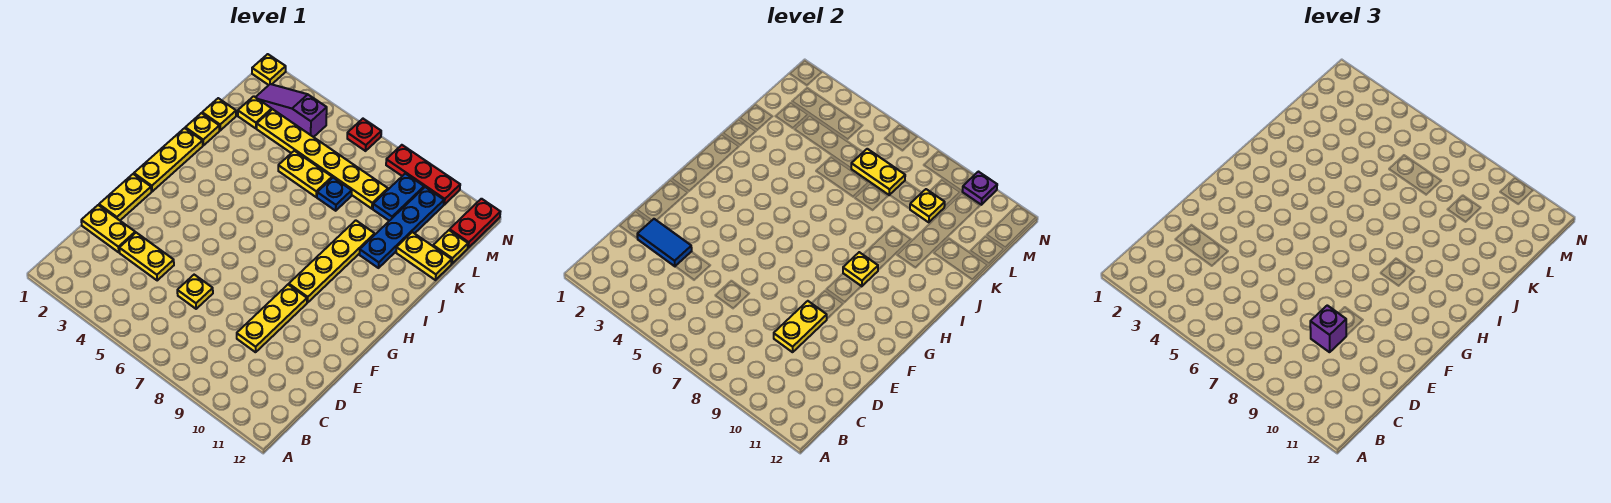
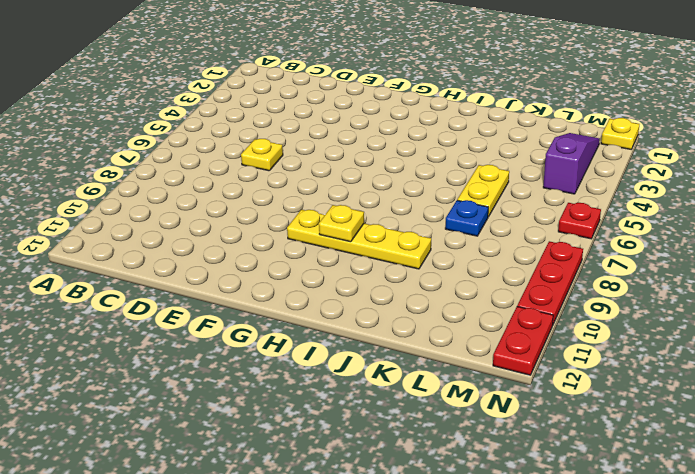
red 1x2 plate [493,307,553,375] -> red 1x2 plate turned to [450,199,500,248]
none -> yellow 1x2 plate [81,205,135,252]
none -> yellow 1x2 plate [119,233,174,280]
none -> yellow 1x3 plate [237,285,307,352]

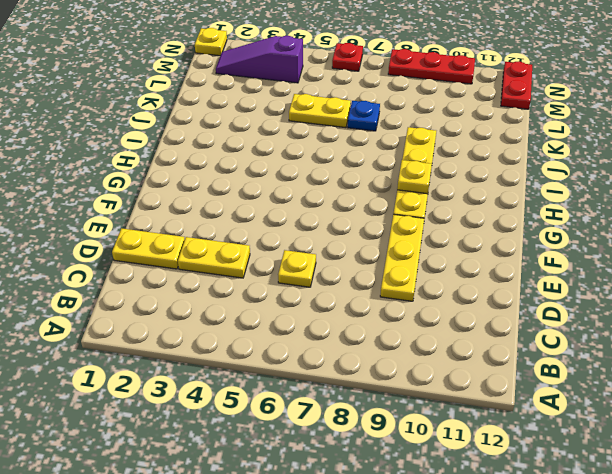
none -> yellow 1x2 plate [99,174,151,220]
none -> yellow 1x3 plate [134,128,203,191]
none -> yellow 1x1 plate [185,113,219,145]

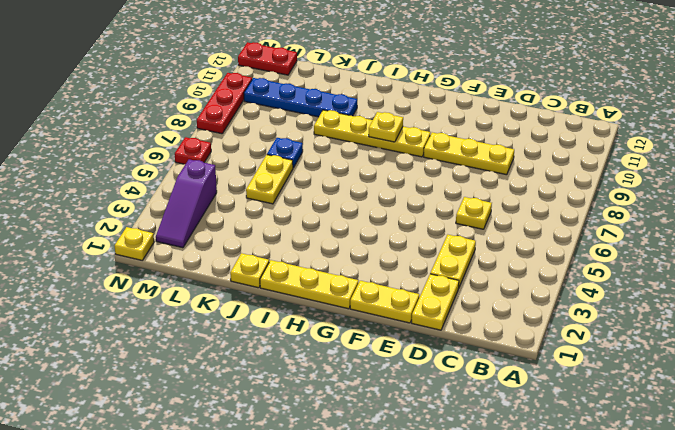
none -> yellow 1x1 plate [202,98,236,130]
none -> yellow 1x2 plate [396,232,452,280]
none -> yellow 1x1 plate [238,96,272,128]

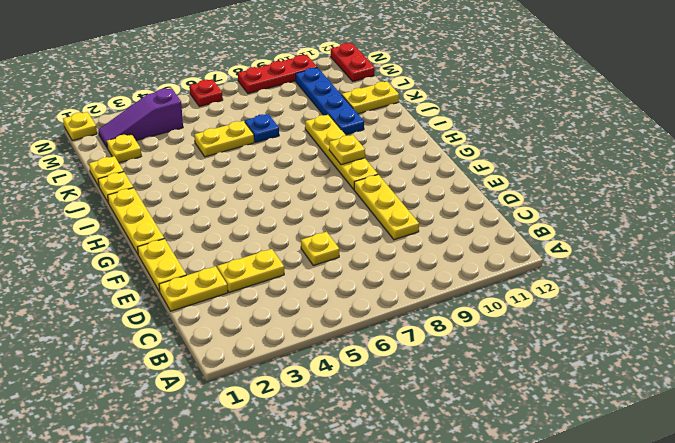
none -> yellow 1x6 plate [257,109,388,209]
none -> blue 1x2 plate [373,174,424,221]
none -> yellow 1x1 plate [433,230,468,264]

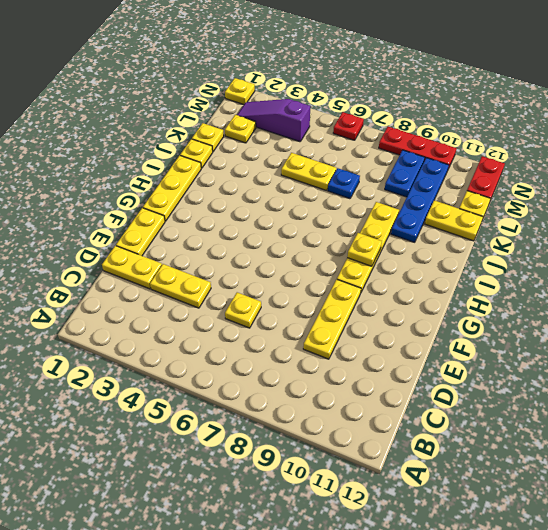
none -> yellow 1x6 plate [257,109,388,209]
none -> blue 1x2 tile [637,219,692,266]
none -> yellow 1x2 plate [774,301,827,352]

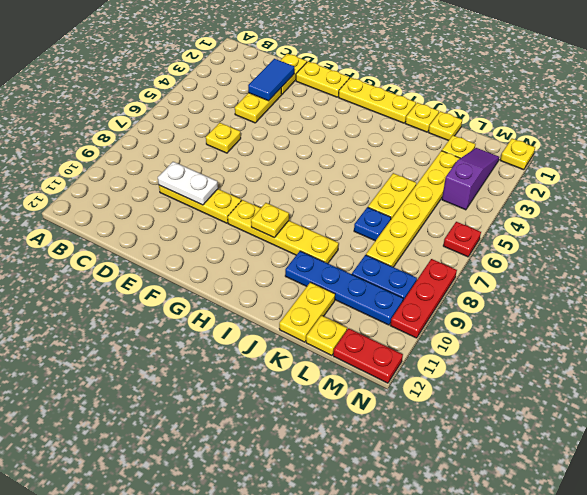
white 1x2 plate [158,162,218,205] -> yellow 1x2 plate [774,301,827,352]
none -> yellow 1x2 plate [851,149,905,195]
none -> yellow 1x1 plate [910,189,945,222]
none -> purple 1x1 plate [962,172,997,205]

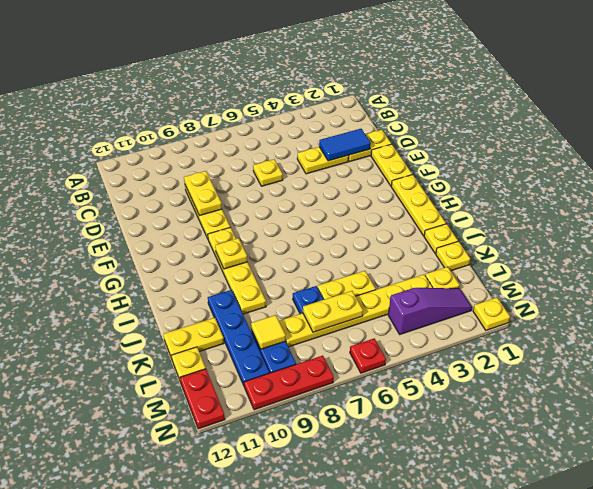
yellow 1x1 tile [251,315,286,349] -> yellow 1x1 plate [910,189,945,222]
none -> purple 1x1 plate [962,172,997,205]
none -> purple 1x1 brick [1310,305,1346,352]

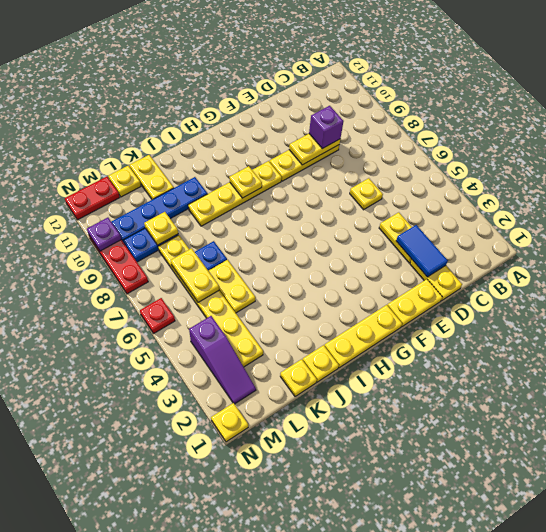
none -> yellow 1x1 plate [238,96,272,128]

